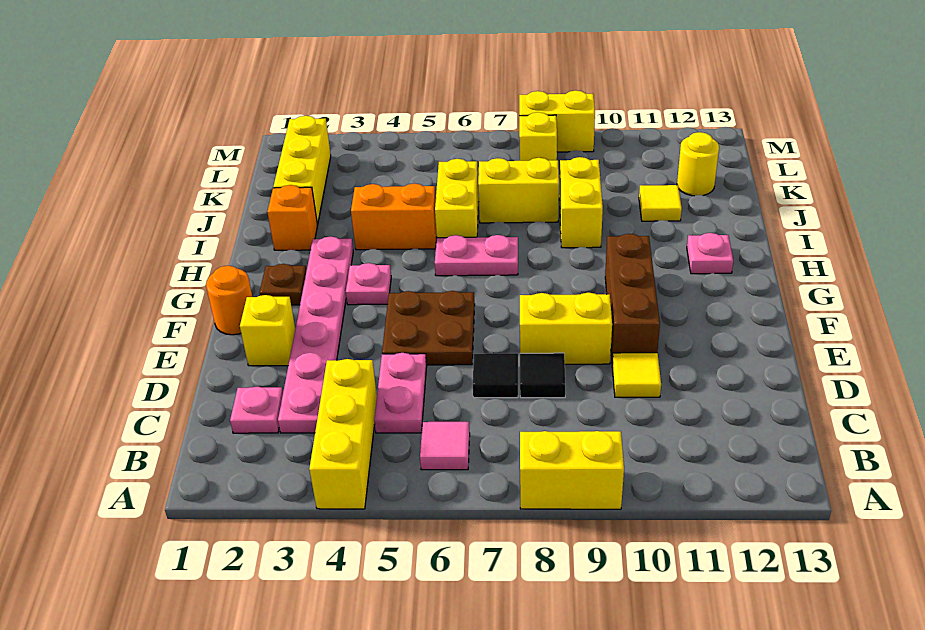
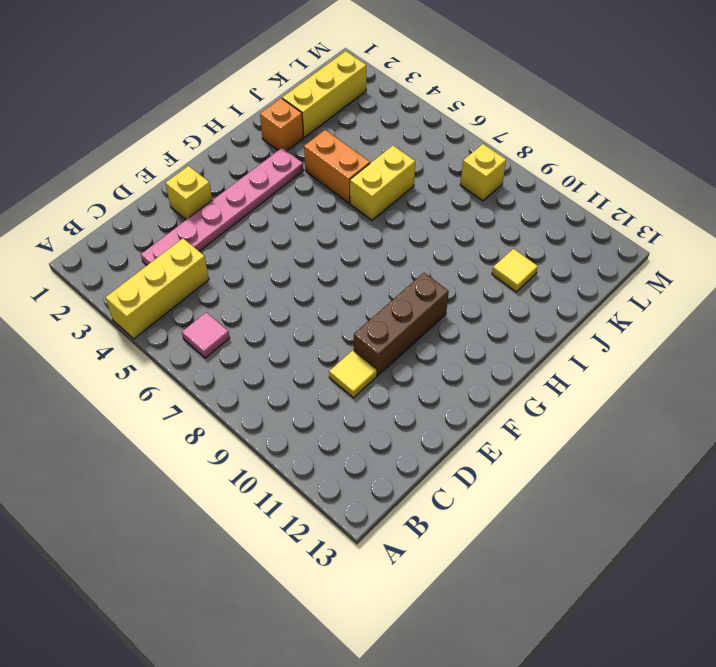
none -> yellow 1x2 brick [520,431,624,509]
none -> pink 1x1 plate [230,387,283,433]
none -> pink 1x2 plate [374,353,427,433]

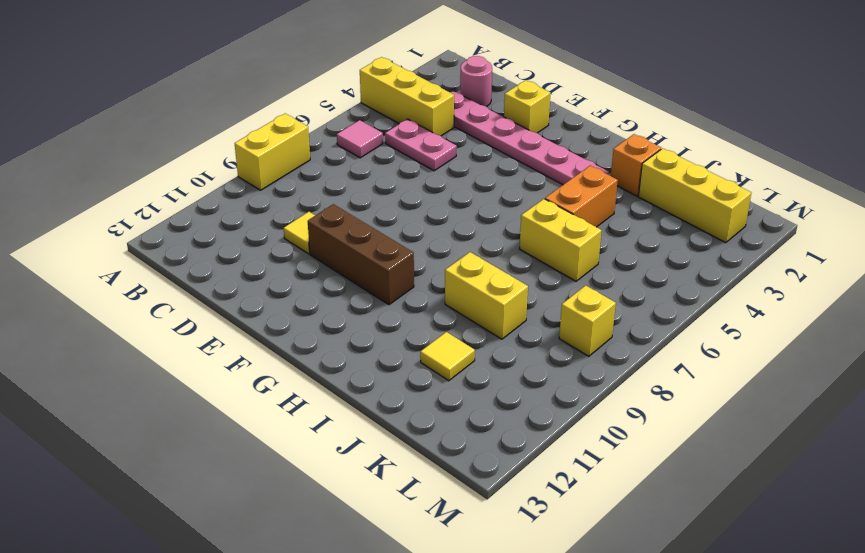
pink 1x1 round brick [460,56,492,107] -> pink 1x1 plate [230,387,283,433]
none -> black 1x1 tile [473,353,518,398]
none -> black 1x1 tile [520,353,565,398]
none -> brown 2x2 plate [382,291,475,365]

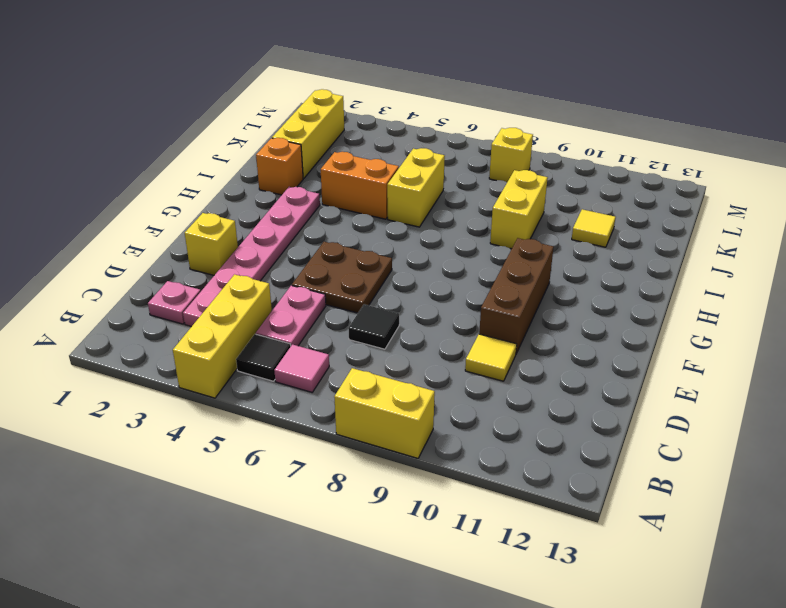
black 1x1 tile [236,334,291,381] -> black 1x1 tile moved to [520,353,565,398]
none -> yellow 1x2 brick [520,293,612,364]
none -> orange 1x1 round brick [206,266,252,335]
none -> brown 1x1 plate [260,264,306,305]

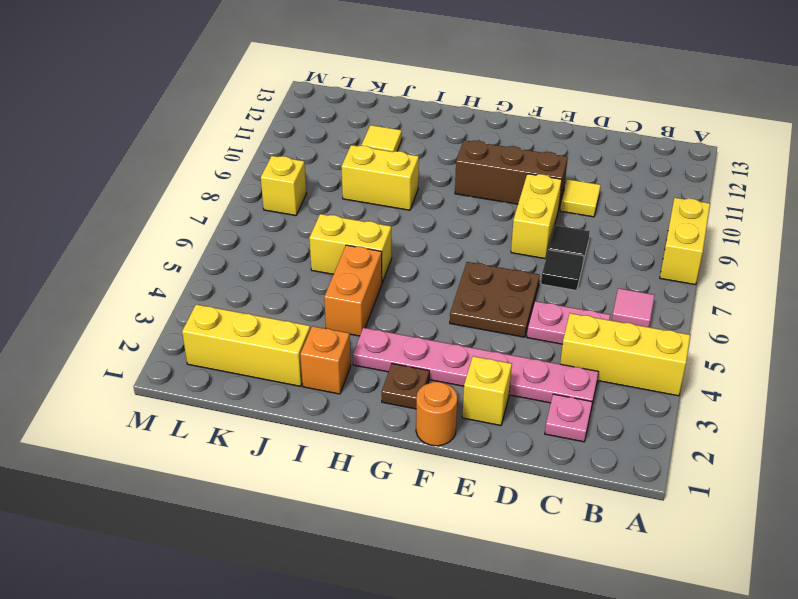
none -> pink 1x1 plate [346,263,391,305]
none -> pink 1x2 plate [435,235,518,276]
none -> pink 1x1 plate [687,233,733,274]

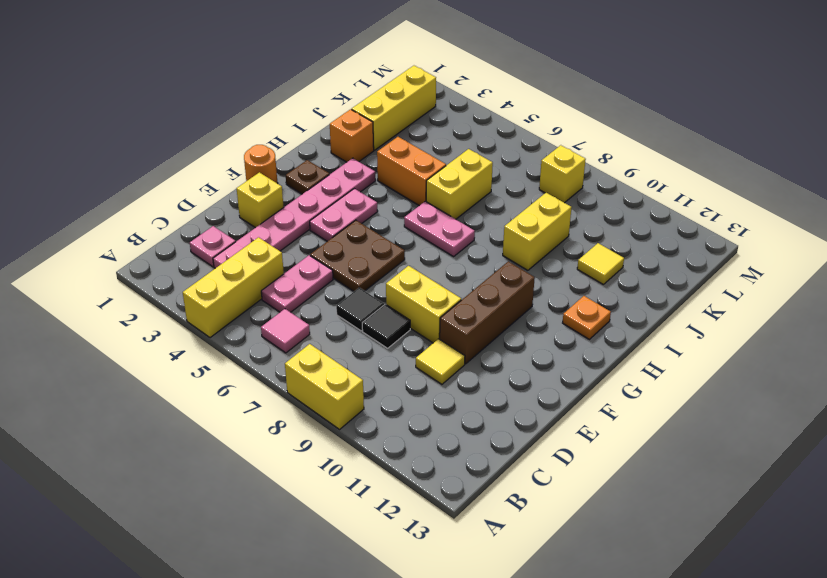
pink 1x2 plate [310,189,378,241] -> pink 1x1 plate [346,263,391,305]
orange 1x1 plate [563,296,611,339] -> pink 1x1 plate [687,233,733,274]
none -> yellow 1x2 brick [478,158,559,223]
none -> yellow 1x1 round brick [677,132,719,196]
none -> yellow 1x2 brick [519,91,595,152]

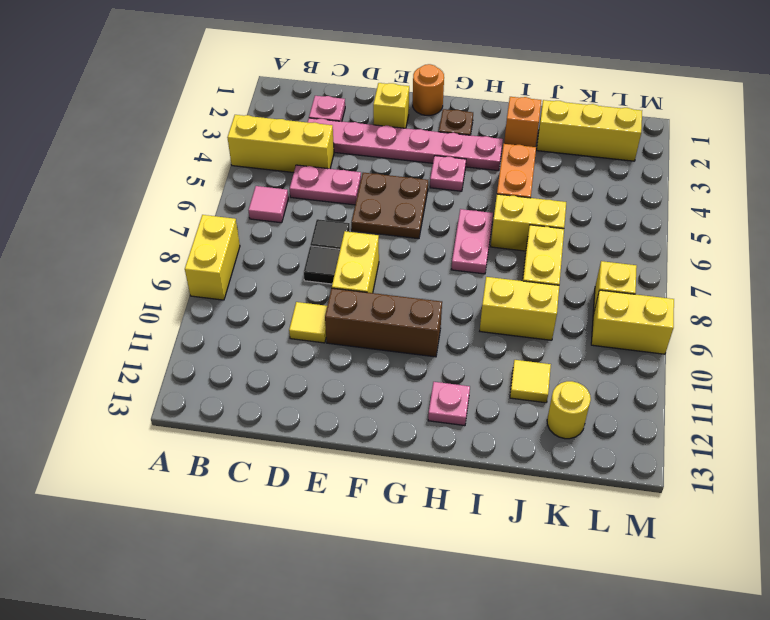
yellow 1x2 brick [591,290,674,354] -> yellow 1x2 brick turned to [519,91,595,152]

